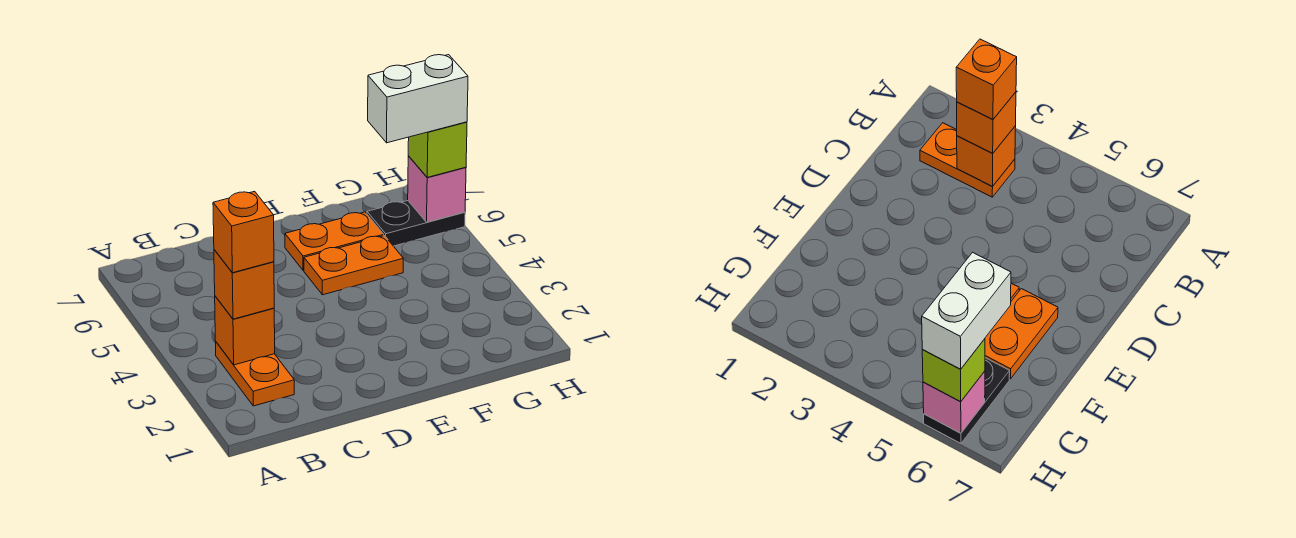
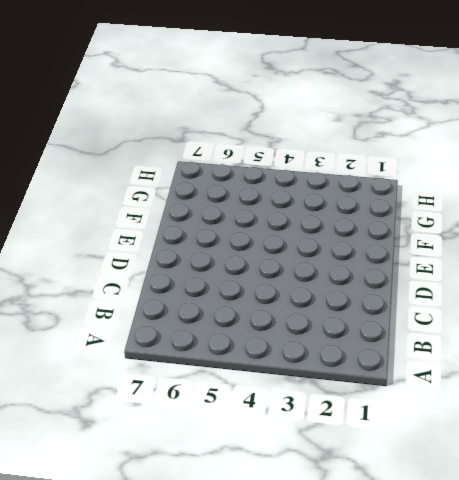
none -> orange 1x2 plate [215,342,294,406]
none -> orange 1x2 plate [304,236,403,295]

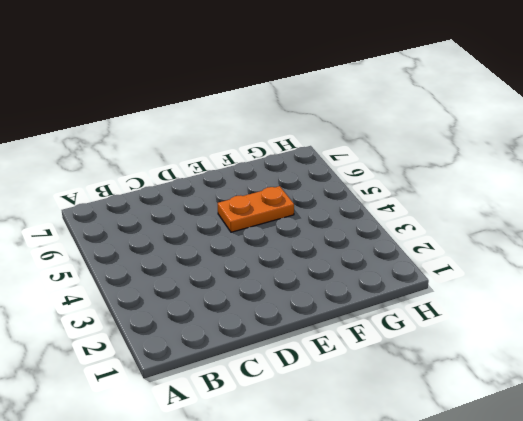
none -> orange 1x2 plate [215,342,294,406]
none -> orange 1x2 plate [285,212,384,271]

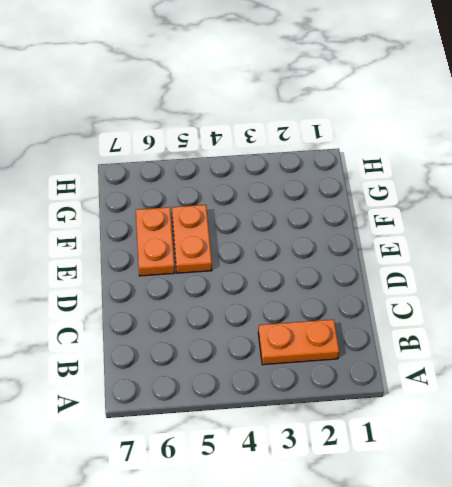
none -> black 1x2 plate [367,201,465,246]
none -> orange 1x1 brick [215,296,275,365]

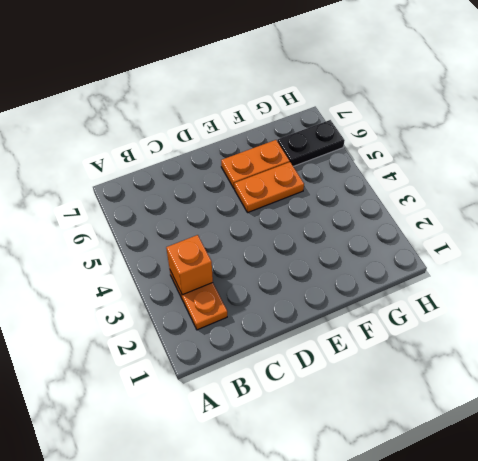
none -> pink 1x1 brick [408,156,466,222]
none -> orange 1x1 brick [214,250,274,319]

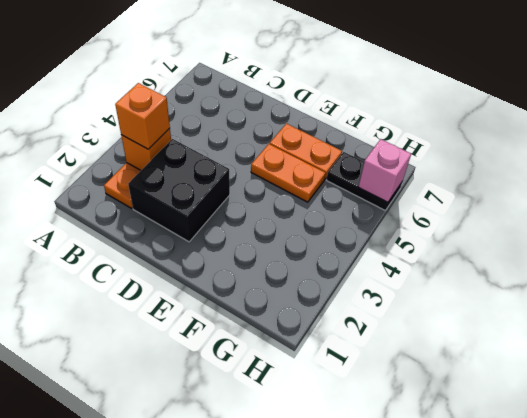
black 2x2 brick [128,139,230,242] -> none
none -> lime 1x1 brick [408,122,467,177]
none -> orange 1x1 brick [213,191,274,273]

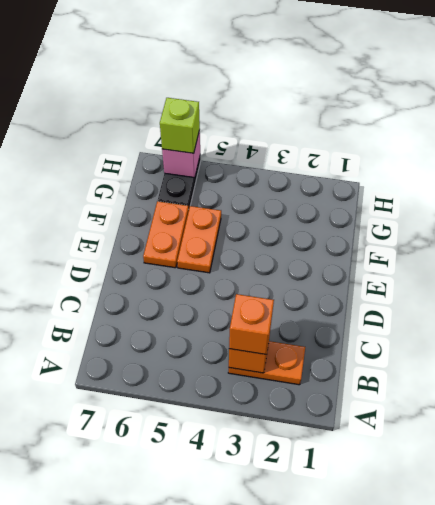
none -> orange 1x1 brick [213,191,274,273]
none -> white 1x2 brick [368,55,468,143]

